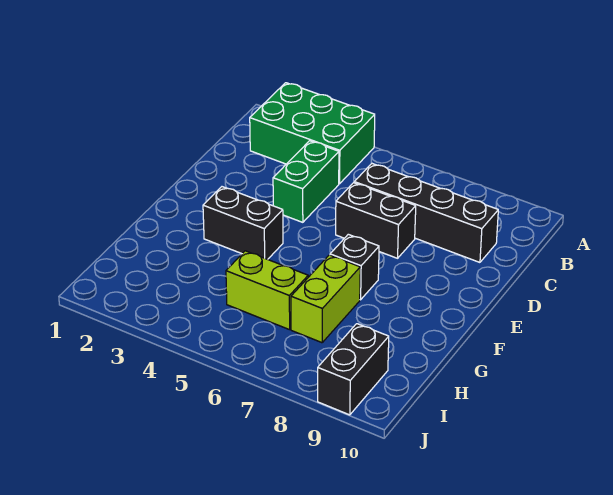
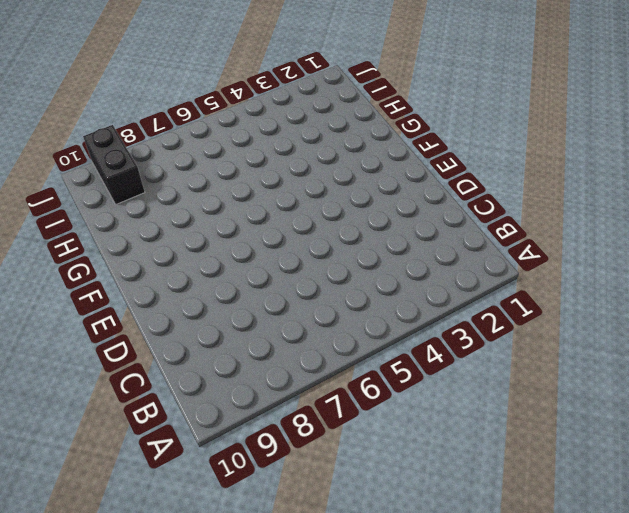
none -> green 2x3 brick [250,83,375,184]
none -> green 1x2 brick [273,141,339,222]

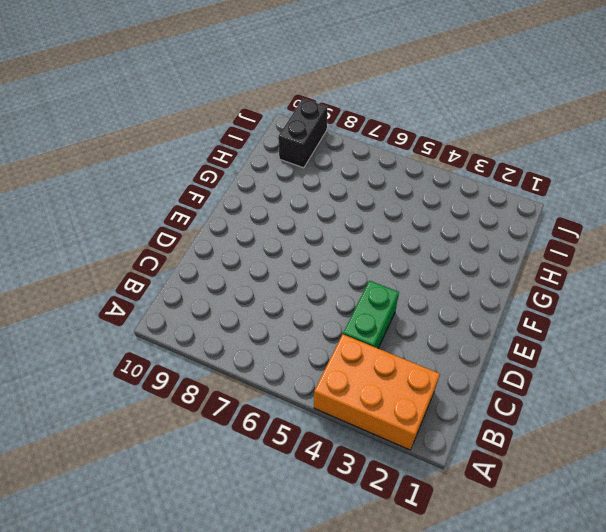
orange 2x3 brick [314,334,440,450] -> green 2x3 brick [250,83,375,184]
none -> black 1x4 brick [354,164,498,262]
none -> black 1x2 brick [336,183,416,258]

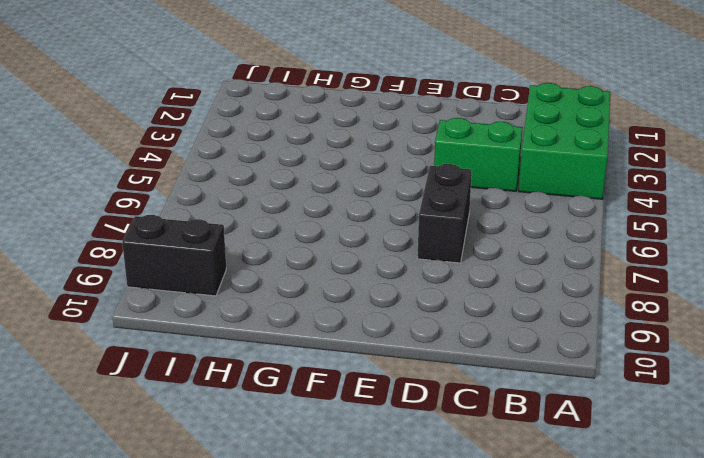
none -> black 1x4 brick [354,164,498,262]
none -> black 1x2 brick [203,187,283,259]

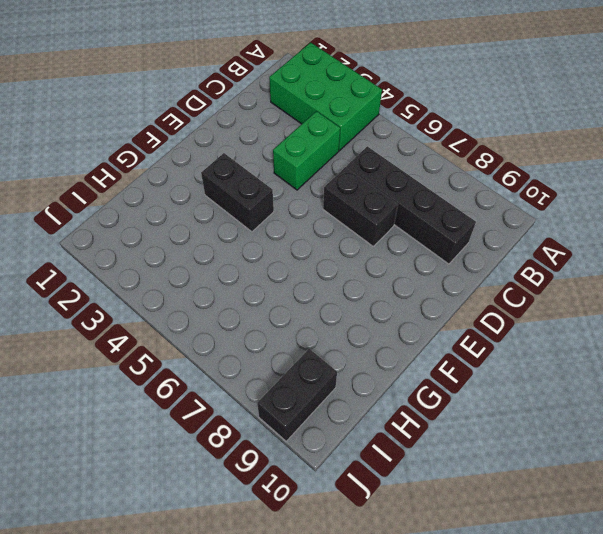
none -> black 1x1 brick [330,234,379,300]
none -> lime 1x2 brick [291,255,360,343]

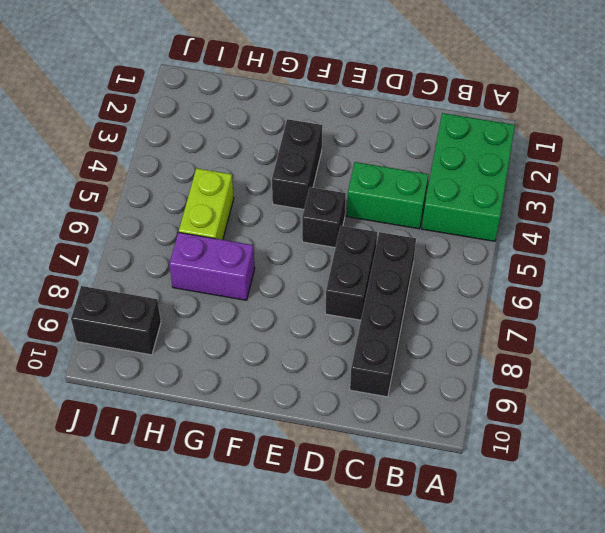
black 1x1 brick [302,187,346,248] -> black 1x1 brick moved to [330,234,379,300]
purple 1x2 brick [169,232,255,300] -> lime 1x2 brick [291,255,360,343]

